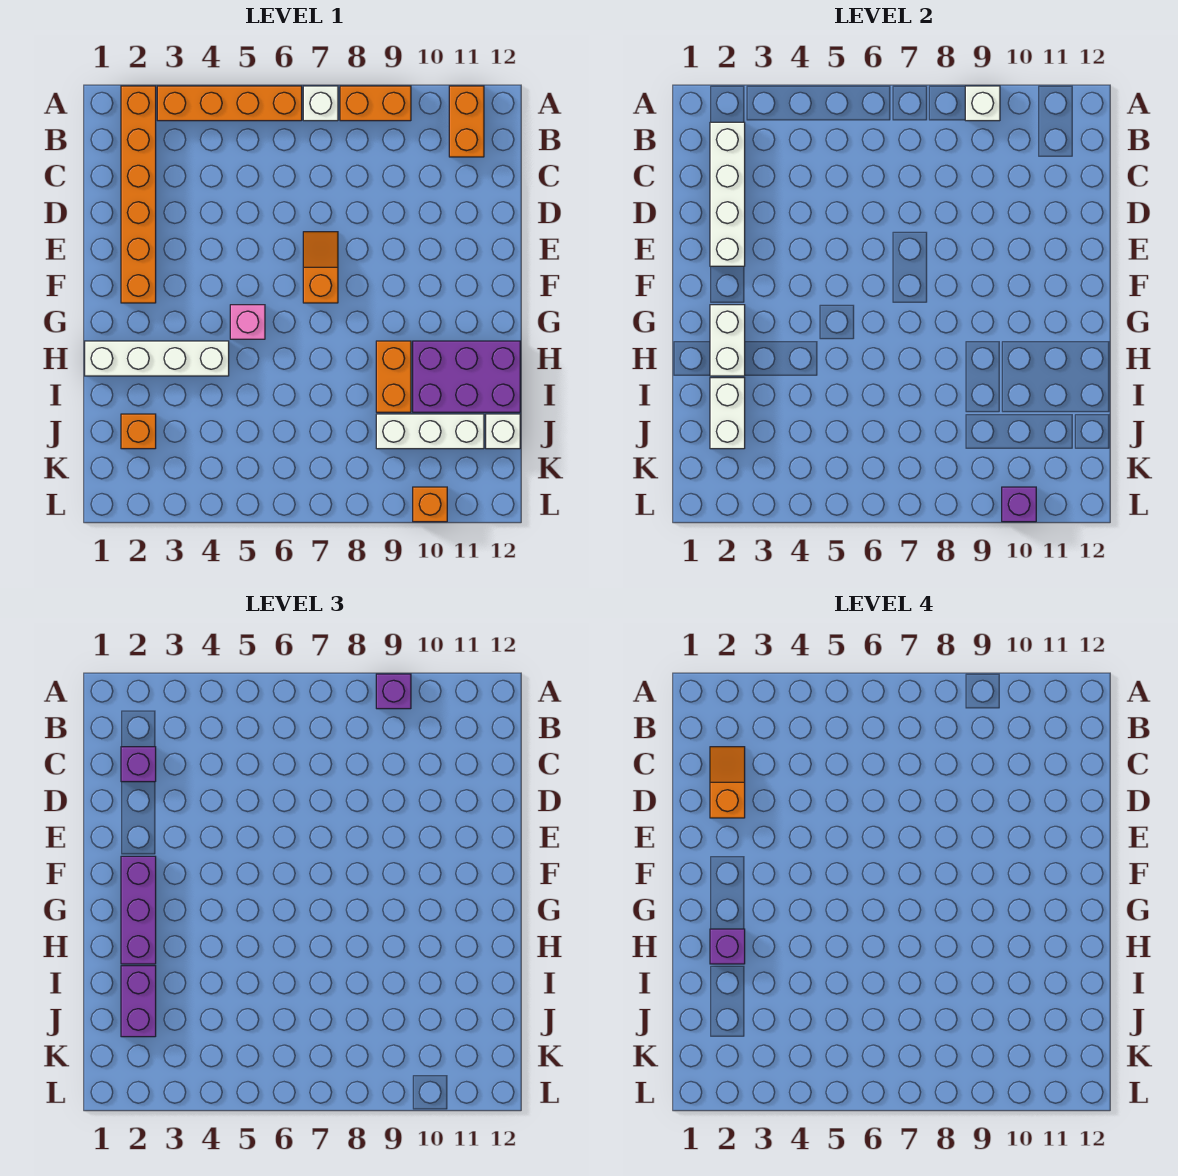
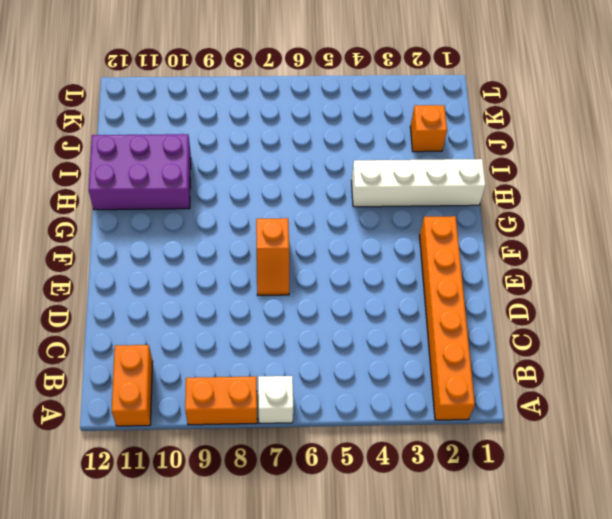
none -> orange 1x4 brick [157,86,302,121]
none -> pink 1x1 brick [230,305,265,339]
none -> orange 1x2 brick [376,341,411,412]

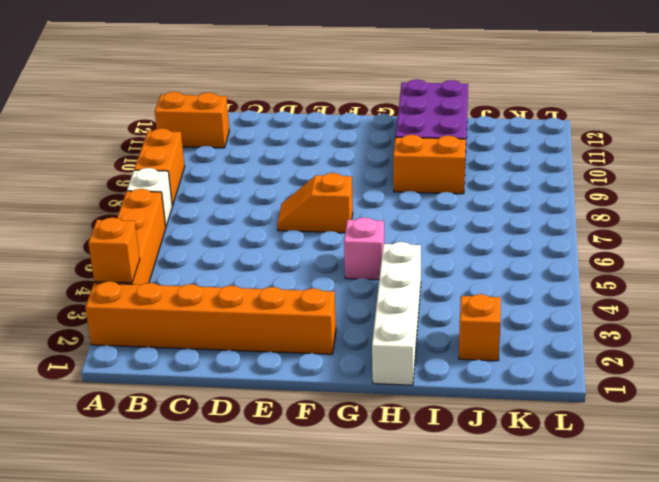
orange 1x1 brick [88,218,140,283] -> orange 1x1 brick moved to [413,487,447,522]
none -> white 1x3 brick [376,414,484,449]
none -> white 1x1 brick [486,414,520,449]
none -> white 1x1 brick [965,86,1000,121]

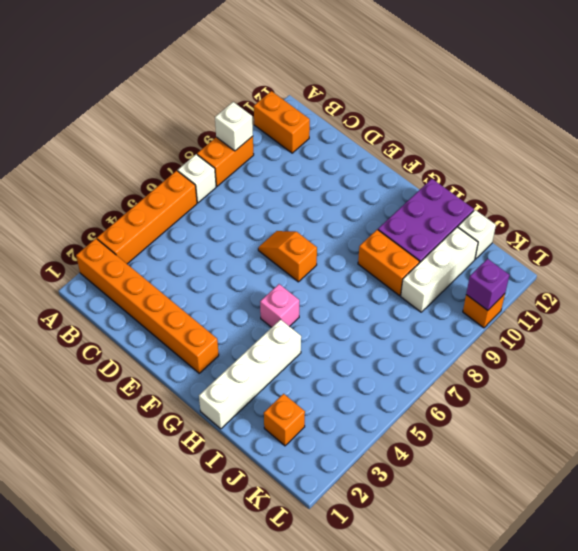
none -> white 1x4 brick [710,122,745,266]
none -> white 1x2 brick [710,305,745,376]
none -> white 1x2 brick [710,378,745,449]

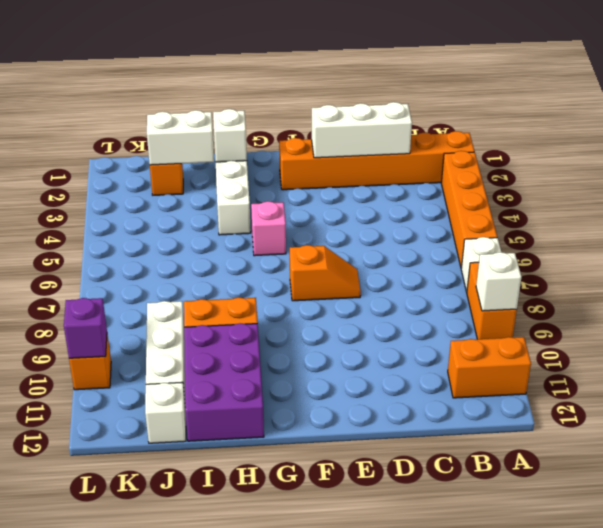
white 1x3 brick [312,102,412,158] -> white 1x4 brick [710,122,745,266]
white 1x1 brick [213,109,247,162] -> white 1x2 brick [710,305,745,376]
none -> purple 1x1 brick [376,674,411,709]
none -> purple 1x1 brick [121,747,156,782]
none -> purple 1x3 brick [121,856,156,964]

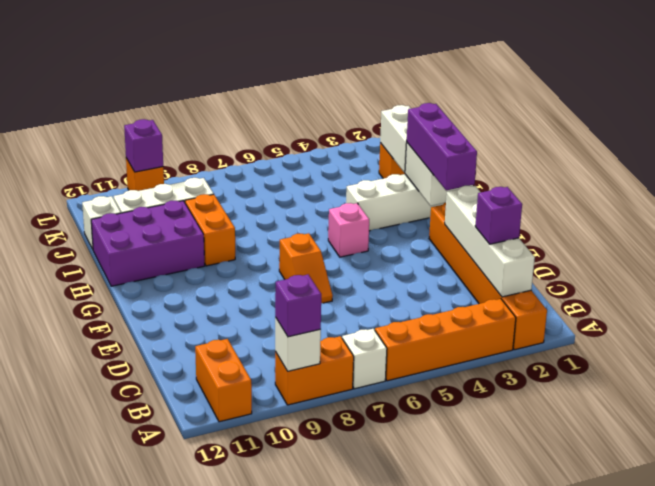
none -> purple 1x2 brick [121,966,156,1037]
none -> orange 1x2 slope [710,747,745,818]
none -> purple 1x1 brick [710,929,745,964]

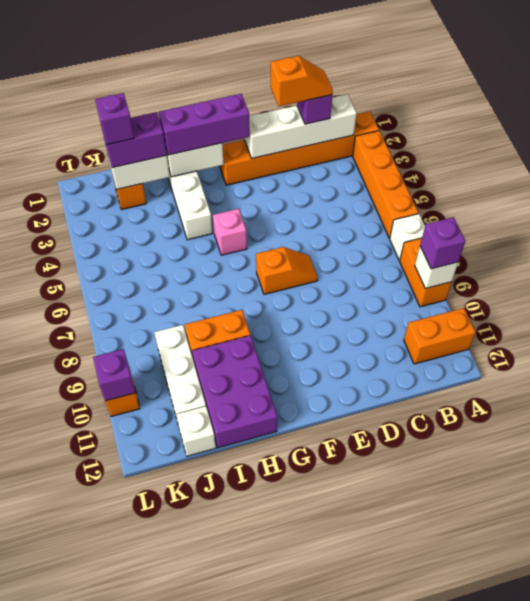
purple 1x1 brick [95,93,134,145] -> purple 1x1 brick moved to [710,929,745,964]

